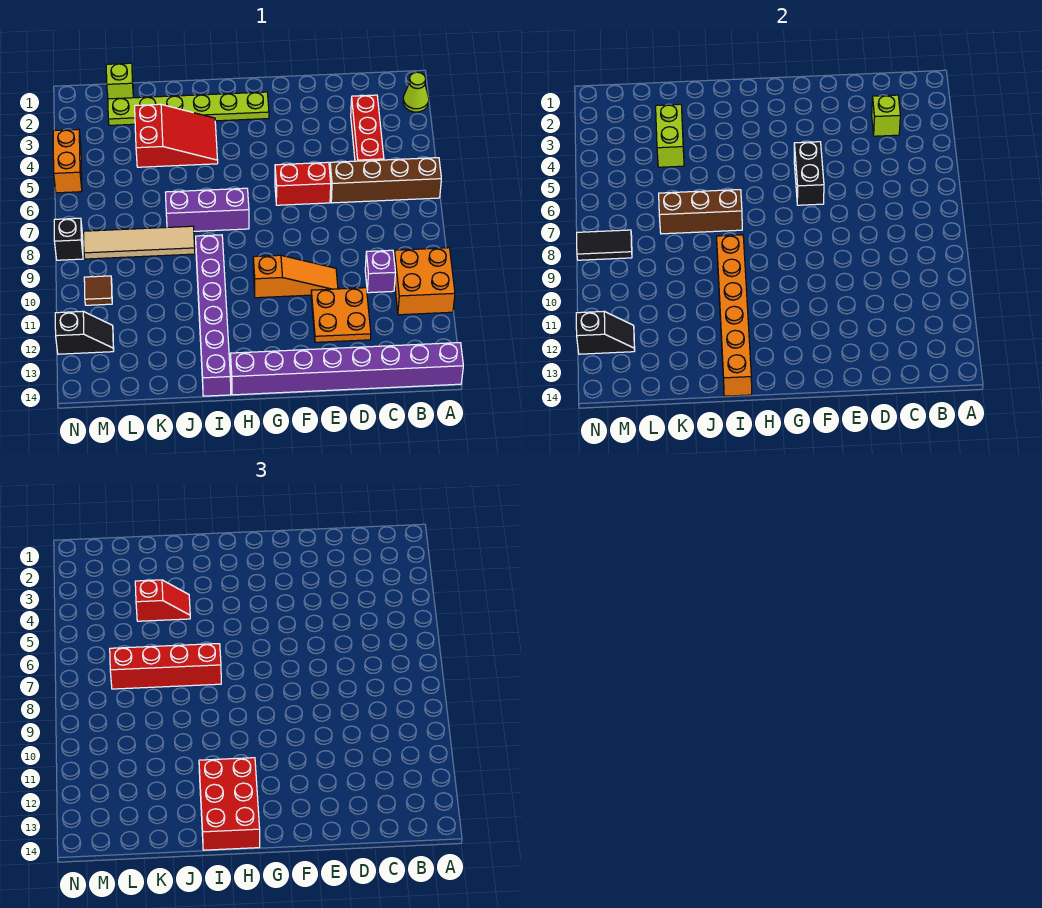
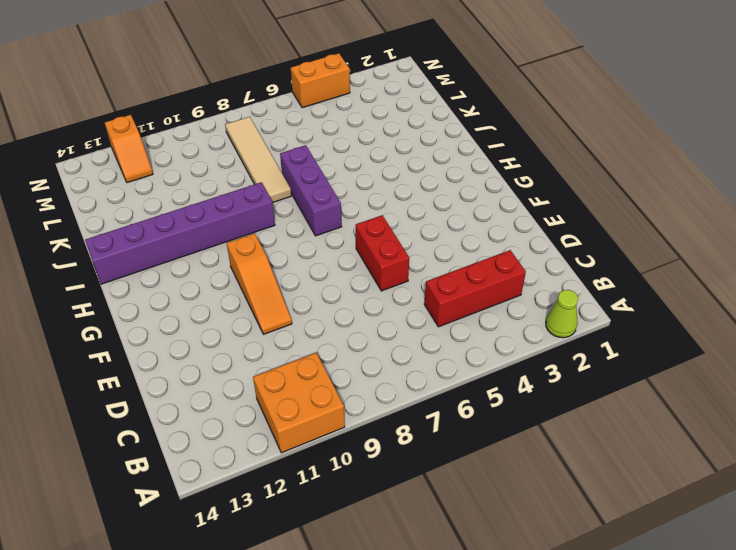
orange 1x2 slope [105,115,153,183] -> black 1x2 slope [55,311,114,354]
none -> brown 1x4 brick [330,158,441,203]
none -> purple 1x8 brick [230,343,463,395]
none -> purple 1x1 brick [365,250,395,293]

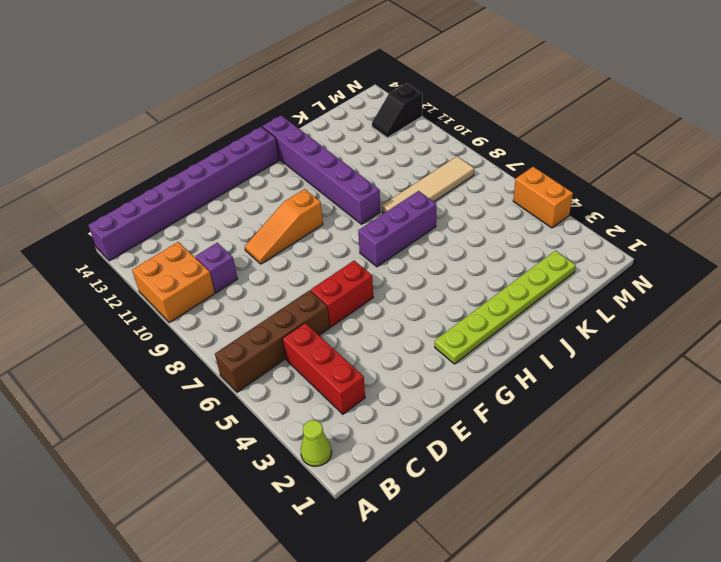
none -> orange 2x2 plate [311,288,371,342]
none -> red 2x3 slope [135,104,218,167]
none -> lime 1x1 brick [106,63,134,99]

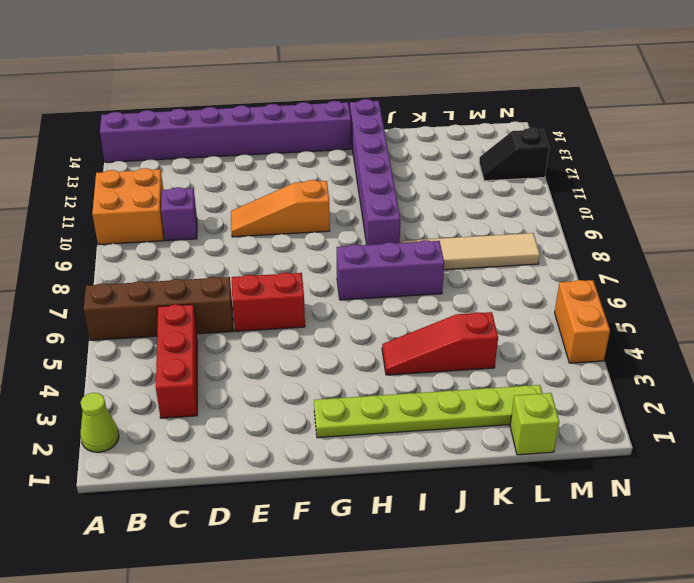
red 1x3 slope [382,312,498,375] -> red 2x3 slope [135,104,218,167]
none -> orange 2x2 plate [311,288,371,342]
none -> brown 1x1 tile [84,276,112,305]
none -> black 1x1 brick [54,218,83,260]

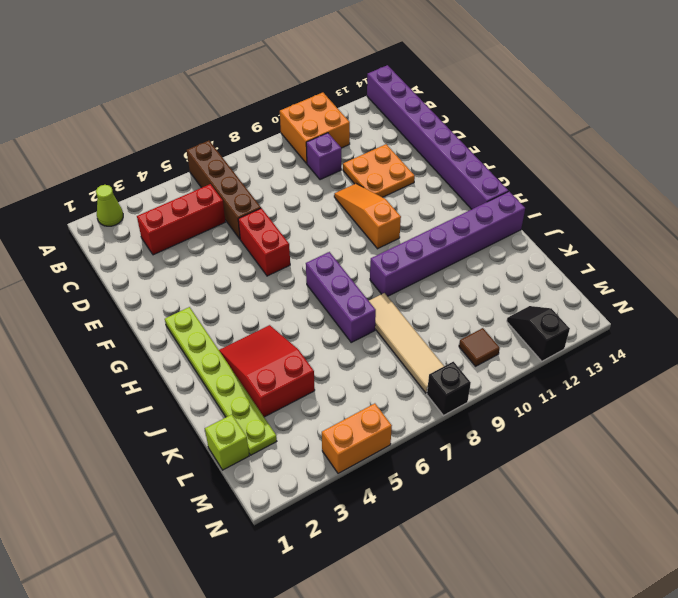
none -> lime 1x1 brick [872,95,900,136]
none -> black 1x2 brick [794,142,824,205]
none -> brown 1x3 brick [659,190,742,234]

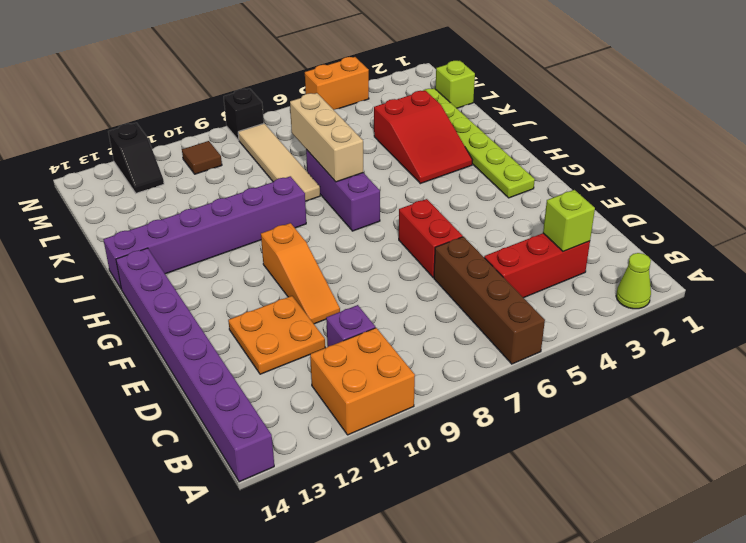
tan 1x3 brick [290,93,363,182] -> brown 1x3 brick [659,190,742,234]
none -> black 1x2 brick [794,142,824,205]
none -> orange 1x6 brick [717,235,752,396]
none -> lime 1x2 brick [656,104,684,167]

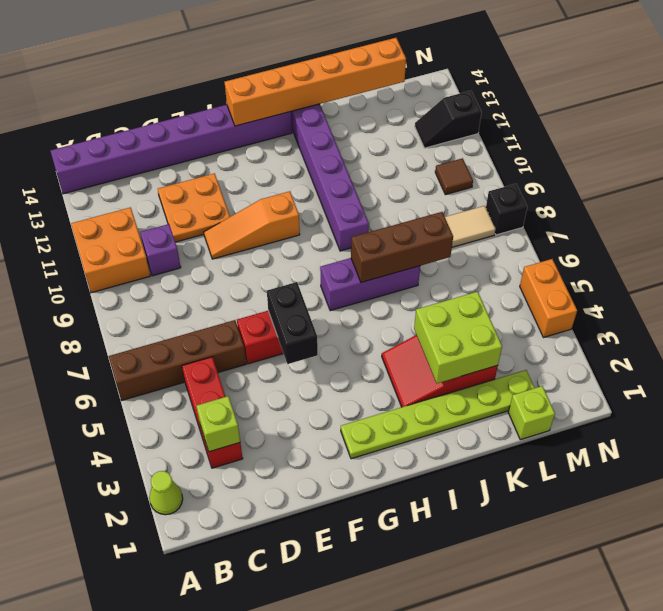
orange 1x6 brick [225,38,406,126] -> orange 1x6 brick turned to [717,235,752,396]
lime 2x2 brick [414,292,502,383] -> lime 1x2 brick [656,104,684,167]
none -> black 1x2 tile [577,230,632,260]
none -> black 1x2 slope [576,311,635,354]
none -> red 2x3 brick [199,758,260,850]

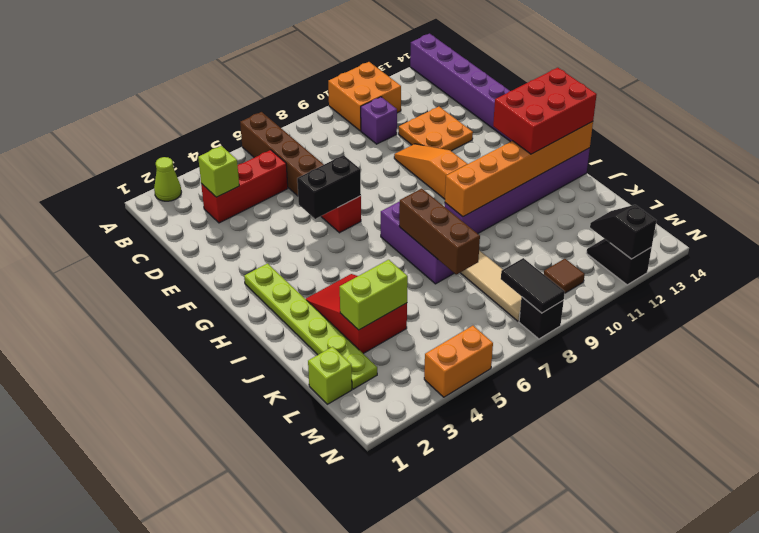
none -> red 1x4 brick [110,644,221,689]
none -> red 1x2 slope [135,580,190,621]

